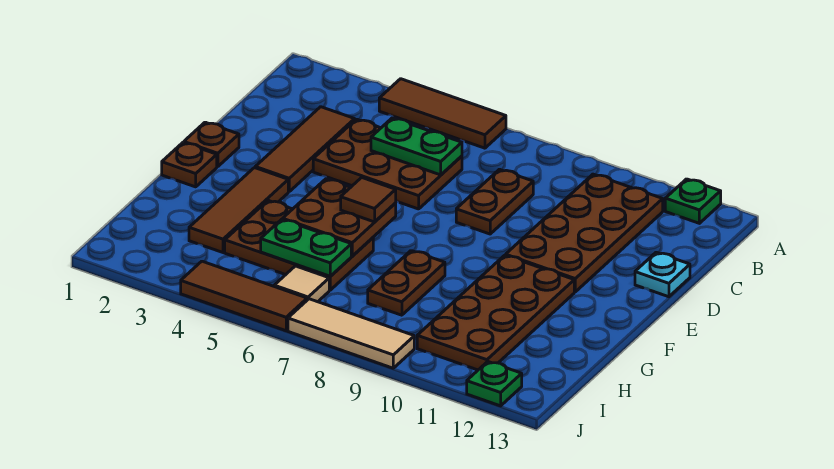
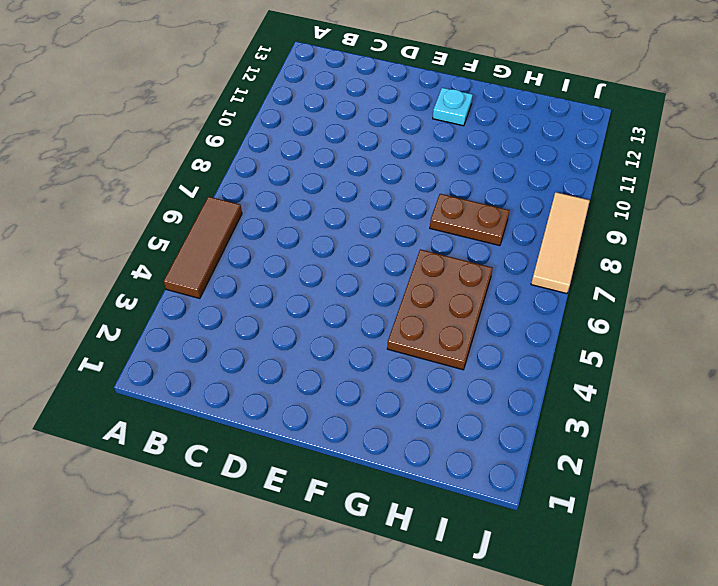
cyan 1x1 plate [433,88,473,126] -> cyan 1x1 plate moved to [635,252,690,297]
none -> green 1x1 plate [665,179,721,223]
none -> brown 2x4 plate [506,174,663,292]
none -> brown 1x3 tile [255,107,355,192]

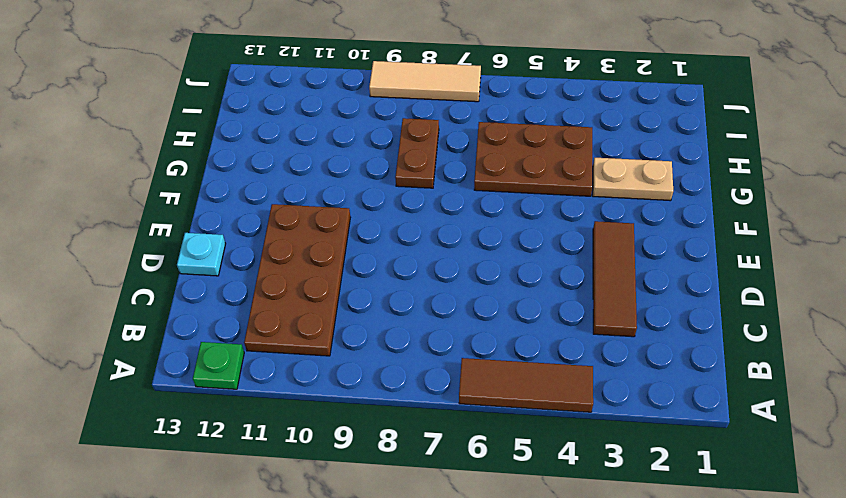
tan 1x2 plate [593,158,673,201] -> brown 1x3 tile [189,168,288,252]
none -> brown 2x3 plate [313,119,462,209]
none -> brown 1x2 plate [456,169,533,234]
none -> brown 1x1 plate [184,122,239,167]

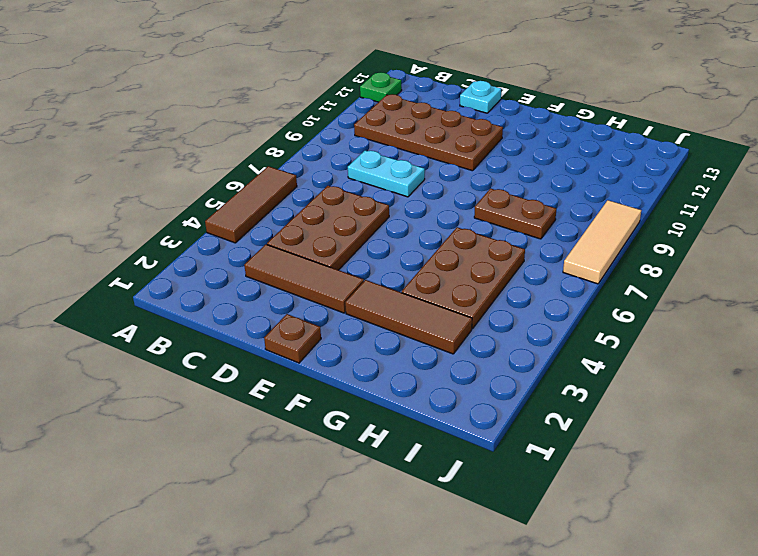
cyan 1x2 plate [348,150,425,197] -> brown 1x2 plate [456,169,533,234]
none -> brown 1x1 plate [162,143,217,187]
none -> brown 2x4 plate [417,255,574,370]
none -> tan 1x1 tile [274,266,329,302]

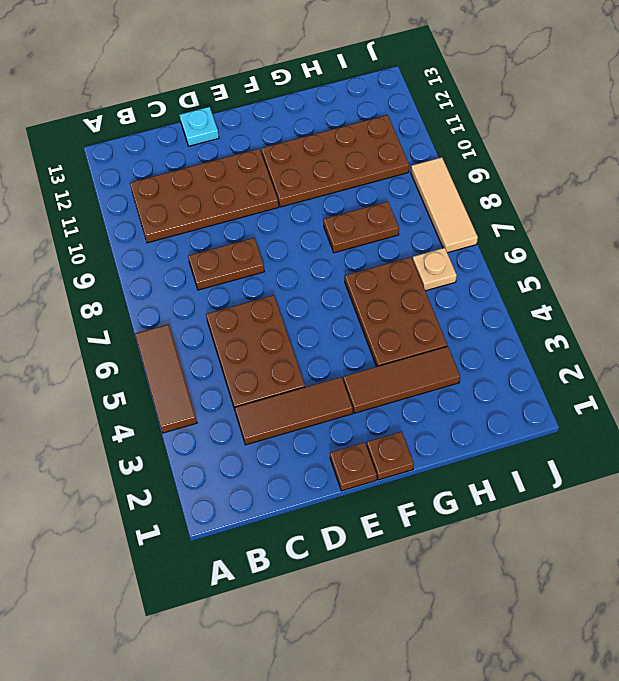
tan 1x1 plate [413,248,457,291] -> tan 1x1 tile [274,266,329,302]
none -> green 1x1 plate [665,179,721,223]
none -> brown 1x3 tile [181,261,307,331]
none -> green 1x1 plate [467,362,522,406]

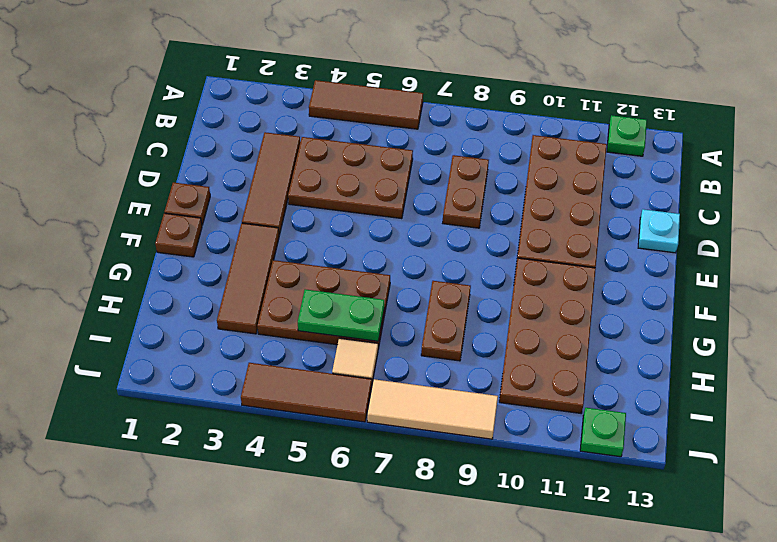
none -> green 1x2 plate [371,118,462,175]
none -> brown 2x2 plate [283,179,396,256]
none -> brown 1x1 tile [341,178,396,222]

